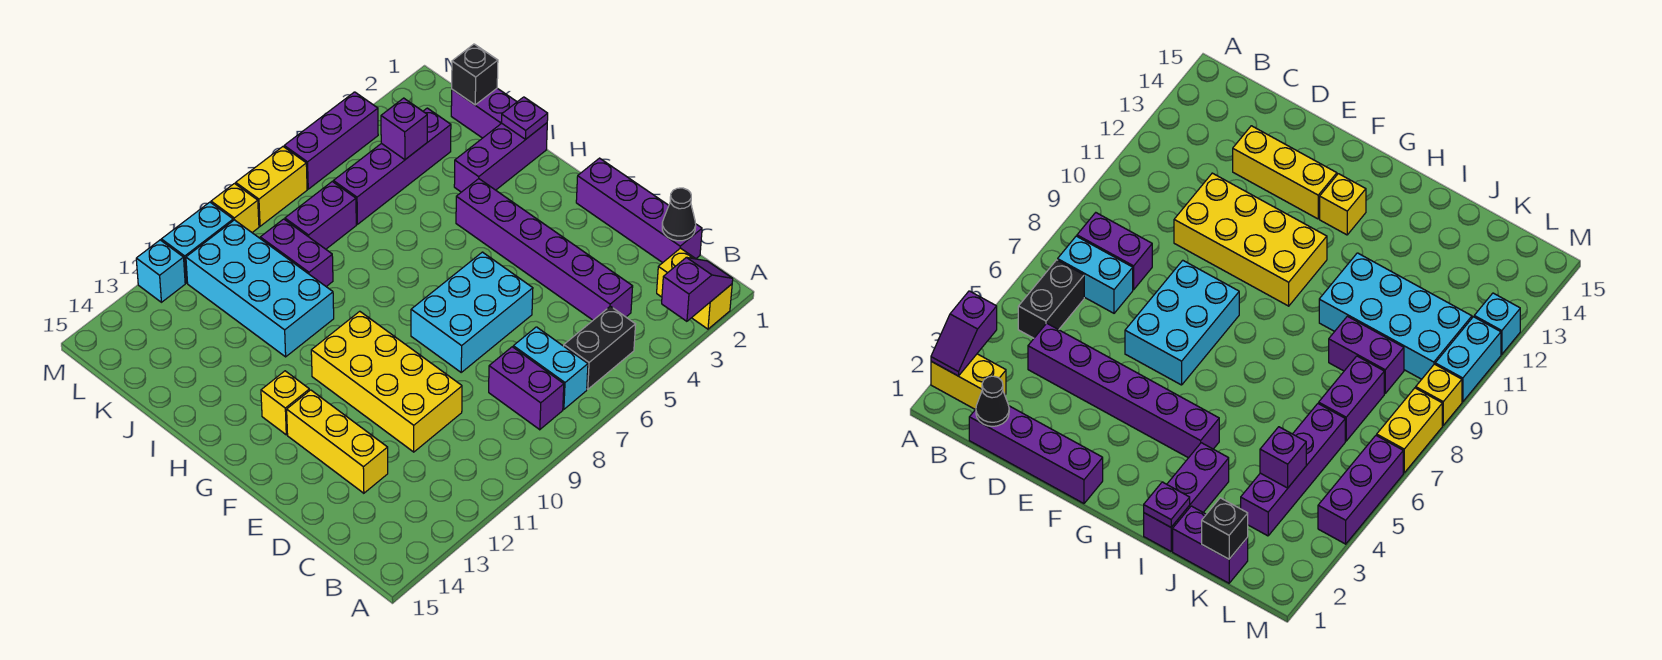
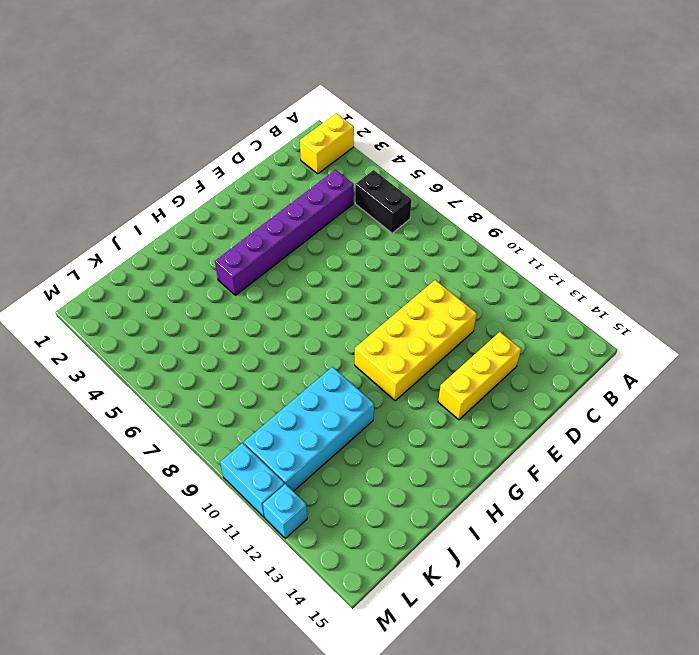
none -> cyan 1x2 brick [513,327,588,409]
none -> purple 1x2 brick [489,347,564,430]
none -> purple 1x4 brick [576,158,702,263]

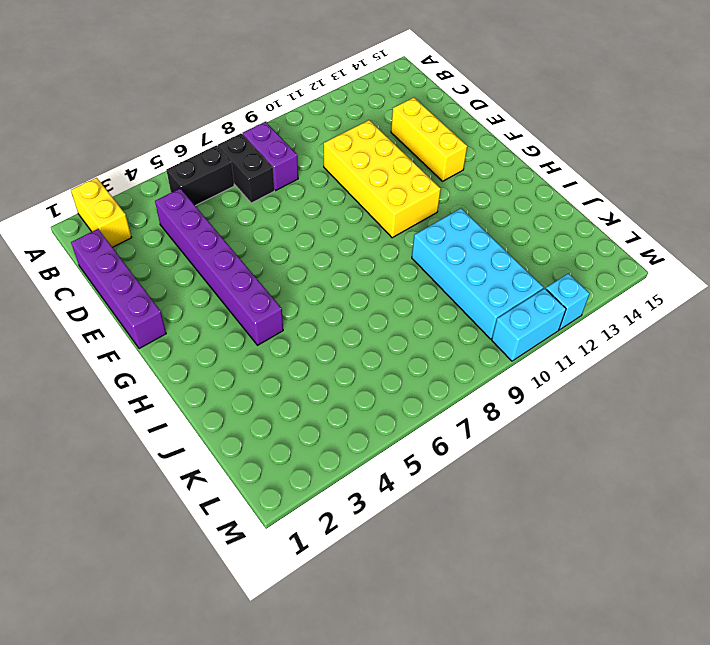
black 1x2 brick [218,134,274,203] -> cyan 1x2 brick [513,327,588,409]
none -> cyan 2x3 brick [411,252,533,372]
none -> yellow 1x1 brick [261,371,309,435]
none -> purple 1x3 brick [454,123,547,192]

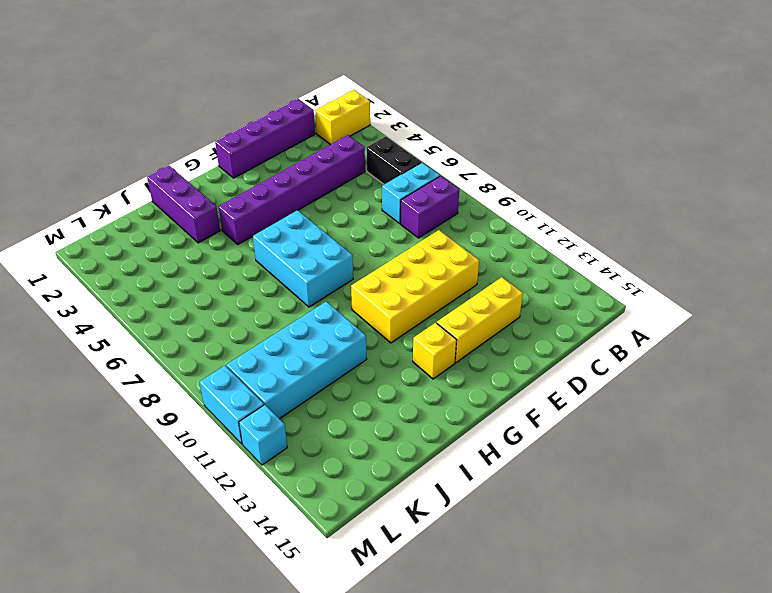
cyan 2x3 brick [253,210,353,307] -> cyan 2x3 brick moved to [411,252,533,372]
none -> purple 1x2 brick [451,88,517,138]
none -> purple 1x2 brick [260,219,333,286]
none -> purple 1x4 brick [333,108,451,224]

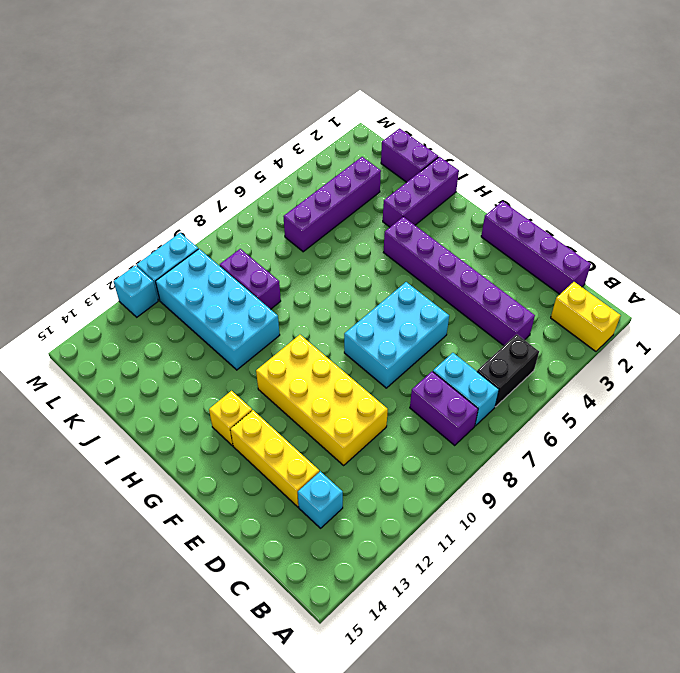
cyan 1x1 brick [298,471,343,528] -> none
none -> purple 1x2 brick [285,182,356,249]
none -> purple 1x3 brick [284,92,378,189]
none -> yellow 1x2 brick [236,147,307,226]

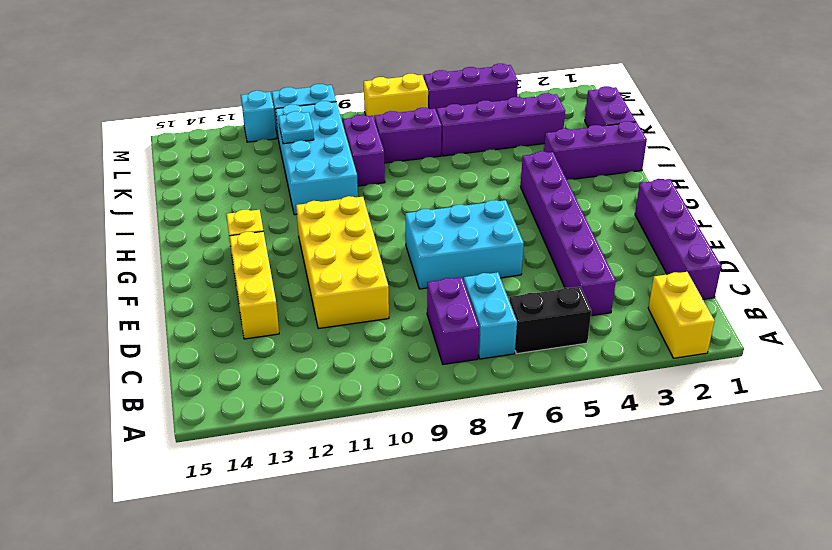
cyan 1x1 plate [278,111,314,144] -> none
none -> yellow 1x1 brick [211,184,259,232]
none -> purple 1x2 slope [662,257,733,321]
none -> black 1x1 cone [662,188,696,241]

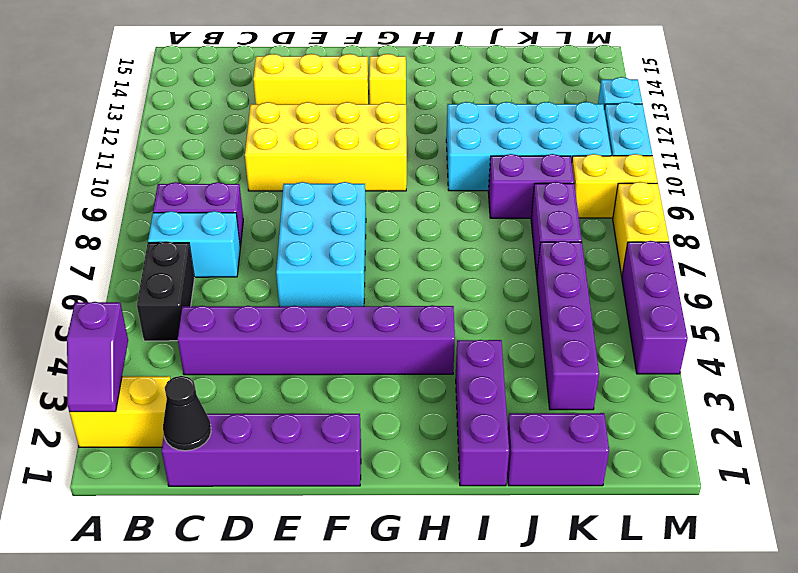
yellow 1x2 brick [572,154,658,218] -> yellow 1x1 brick [211,184,259,232]
none -> purple 1x1 plate [501,97,548,140]
none -> black 1x1 brick [452,44,498,105]
none -> purple 1x1 brick [381,98,427,160]

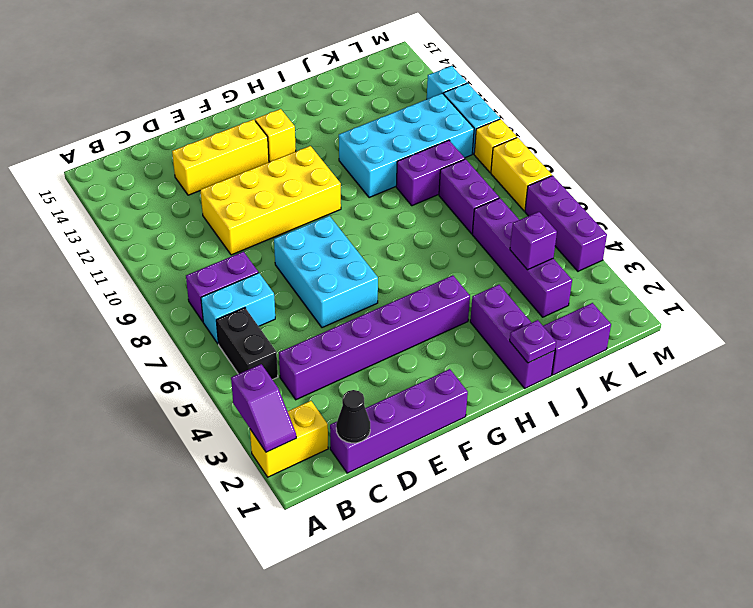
none -> black 1x1 brick [452,44,498,105]

